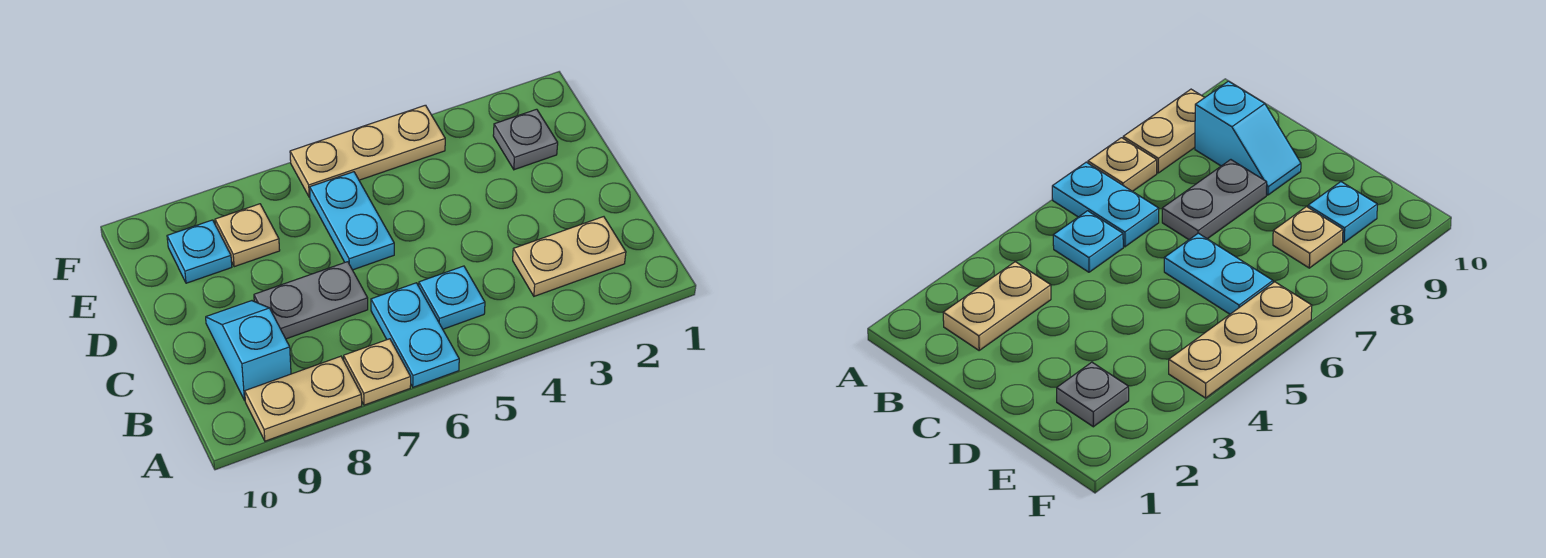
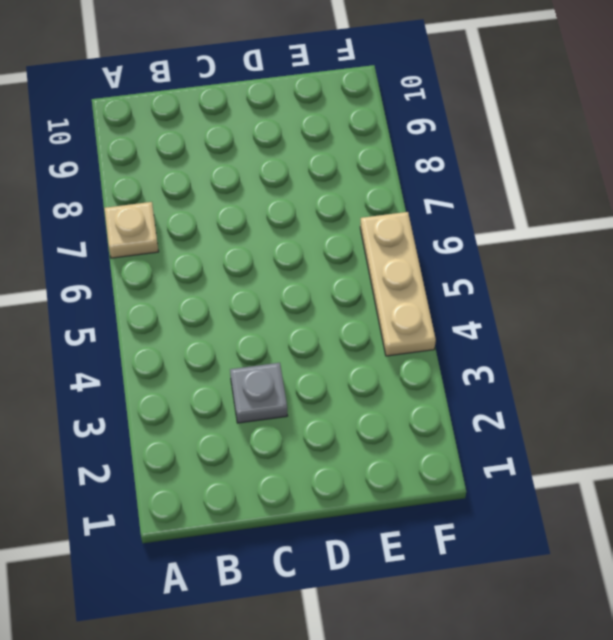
grey 1x1 plate [230,363,288,423] -> grey 1x1 plate moved to [493,109,558,170]
none -> cyan 1x2 plate [371,283,459,387]
none -> tan 1x2 plate [245,356,362,441]
none -> tan 1x2 plate [513,217,626,296]

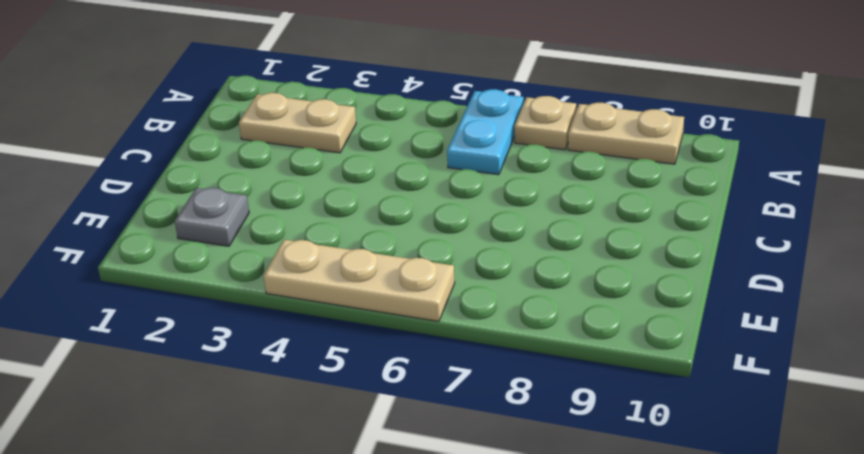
none -> cyan 1x1 plate [419,266,485,329]
none -> cyan 1x2 slope [206,301,291,400]
none -> grey 1x2 plate [254,262,368,339]

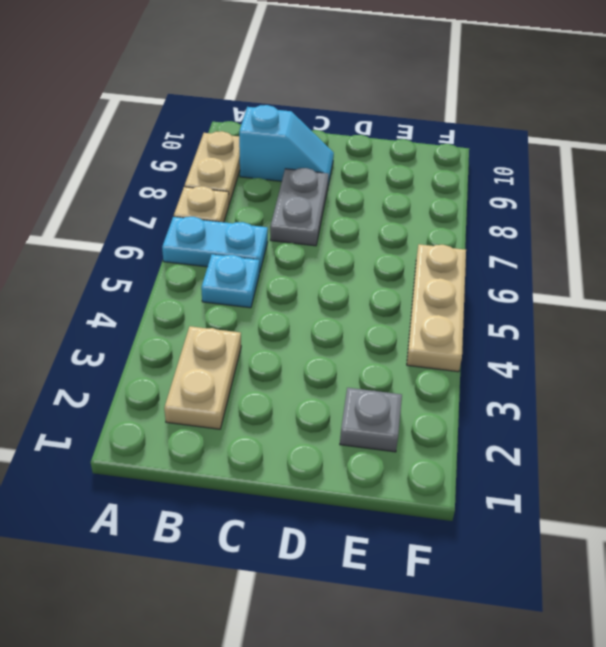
none -> cyan 1x2 plate [310,172,394,270]
none -> tan 1x1 plate [215,204,280,267]
none -> cyan 1x1 plate [167,220,232,283]

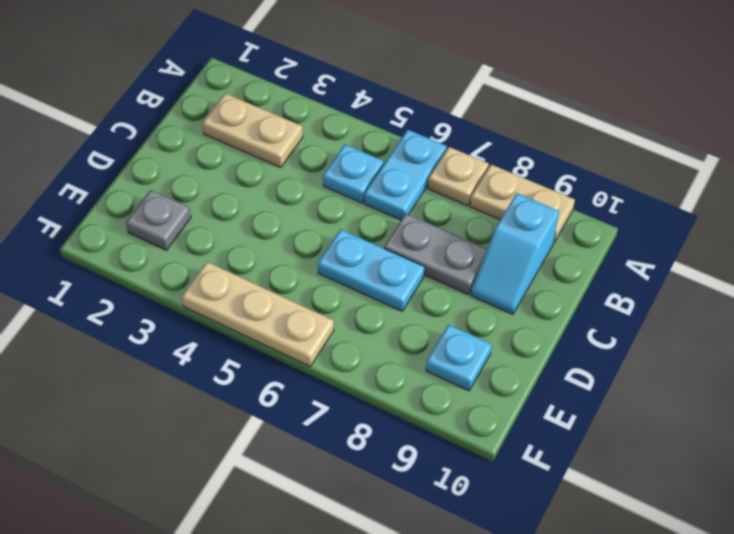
cyan 1x2 plate [318,229,424,311] -> cyan 1x2 plate turned to [310,172,394,270]
none -> tan 1x1 plate [215,204,280,267]

